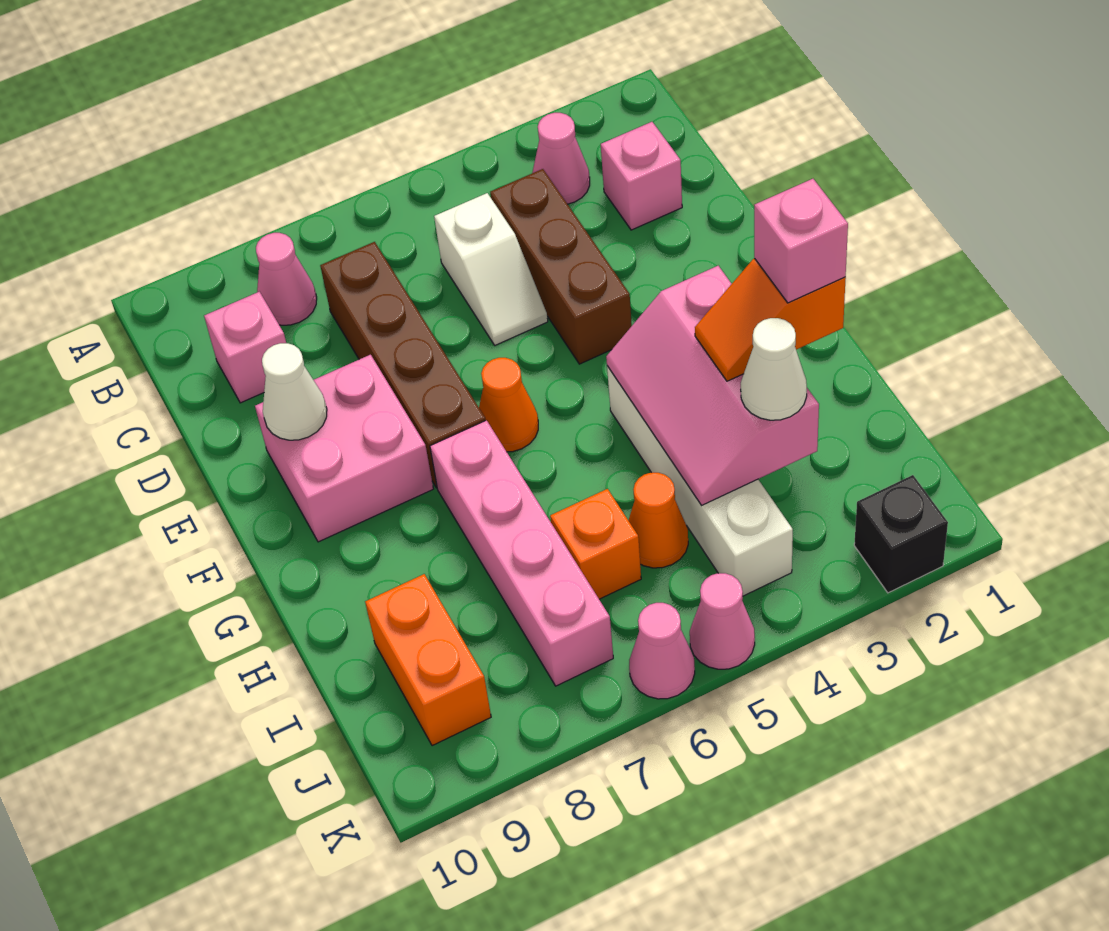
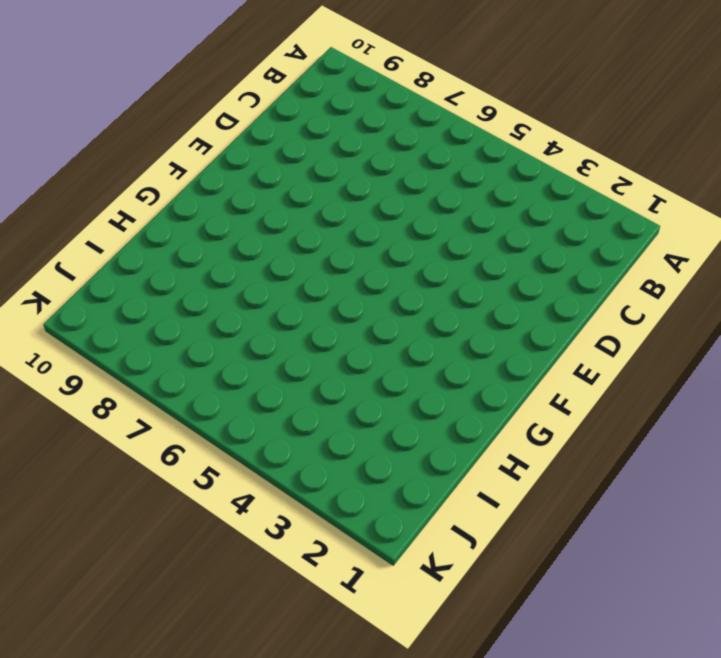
none -> pink 1x1 cone [532,113,590,204]
none -> pink 1x1 cone [256,233,317,325]
none -> pink 1x1 brick [601,122,682,230]

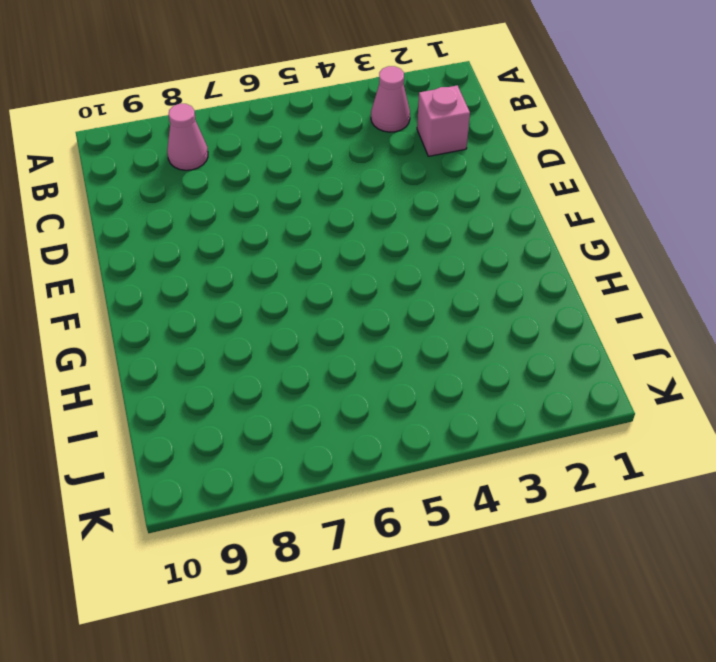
none -> brown 1x3 brick [490,169,632,364]
none -> white 1x2 slope [434,193,548,345]
none -> brown 1x4 brick [320,242,486,488]

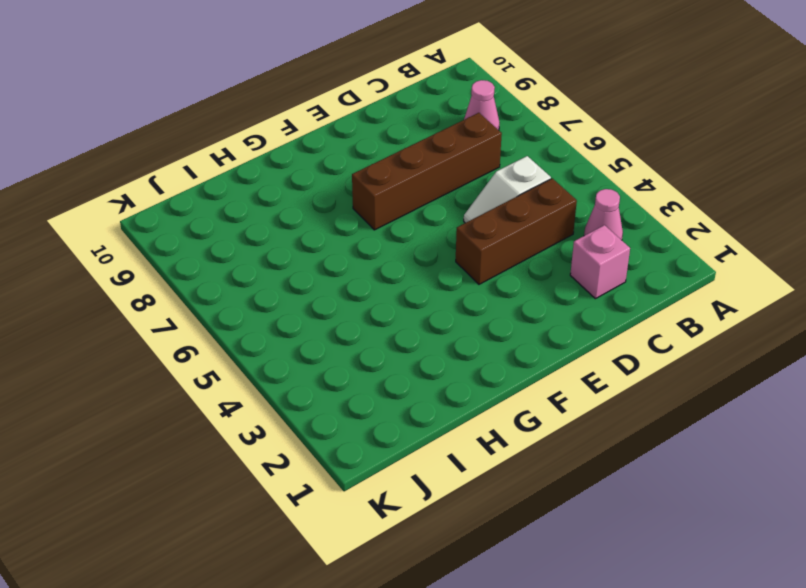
none -> pink 1x1 brick [204,292,286,403]
none -> pink 2x2 brick [255,355,433,542]
none -> orange 1x1 cone [479,358,538,452]

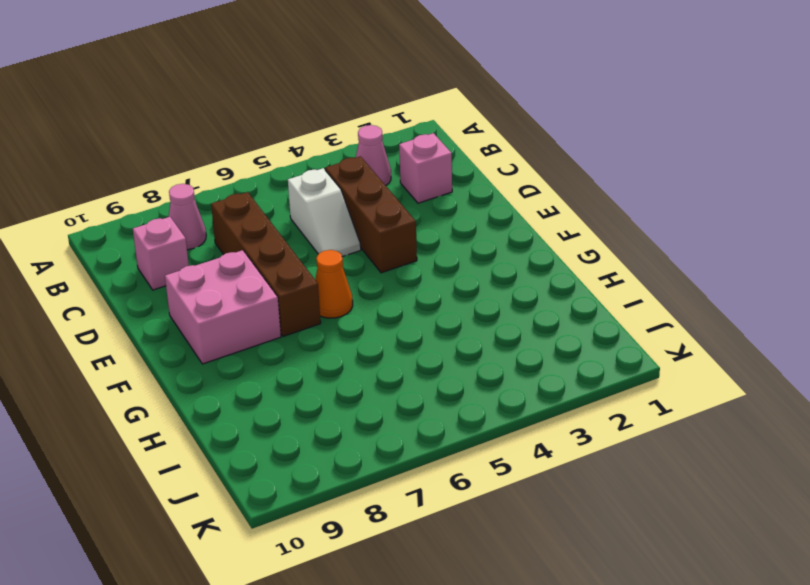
none -> white 1x4 brick [607,366,793,596]
none -> pink 1x4 brick [430,420,613,686]
none -> orange 1x1 cone [628,473,688,568]

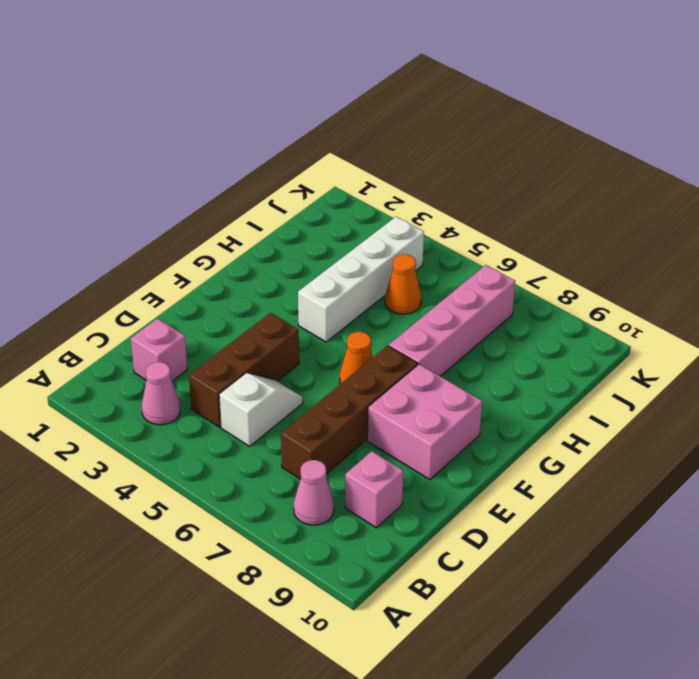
none -> orange 1x1 brick [550,489,641,599]
none -> orange 1x2 brick [365,574,491,746]
none -> black 1x1 brick [854,475,948,593]

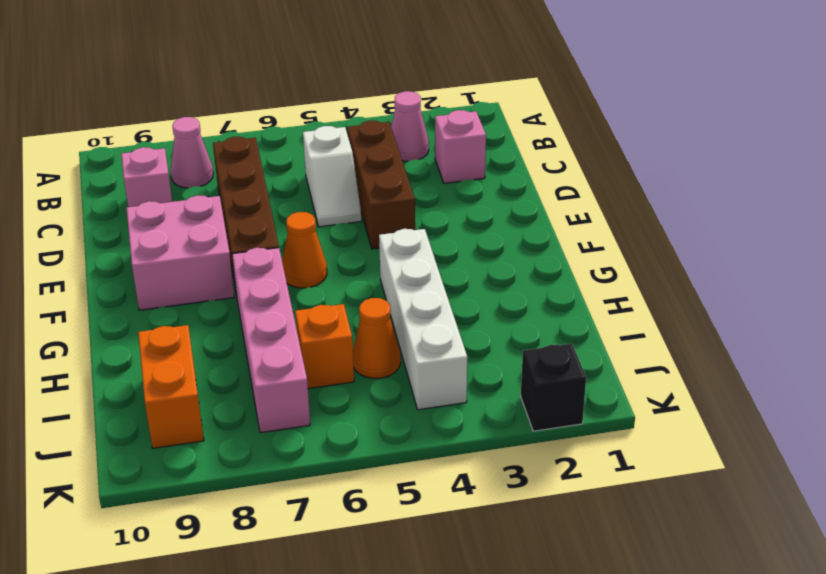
none -> pink 1x1 cone [690,573,755,669]
none -> pink 1x1 cone [629,603,695,699]
none -> white 1x1 cone [262,343,327,440]

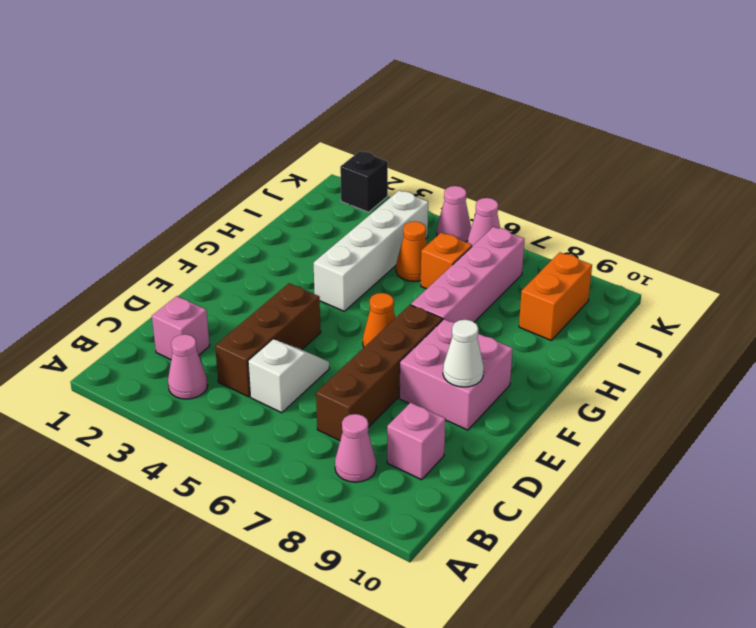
none -> pink 2x3 slope [606,266,819,505]
none -> orange 1x2 slope [695,258,846,381]
none -> white 1x1 cone [741,318,807,420]

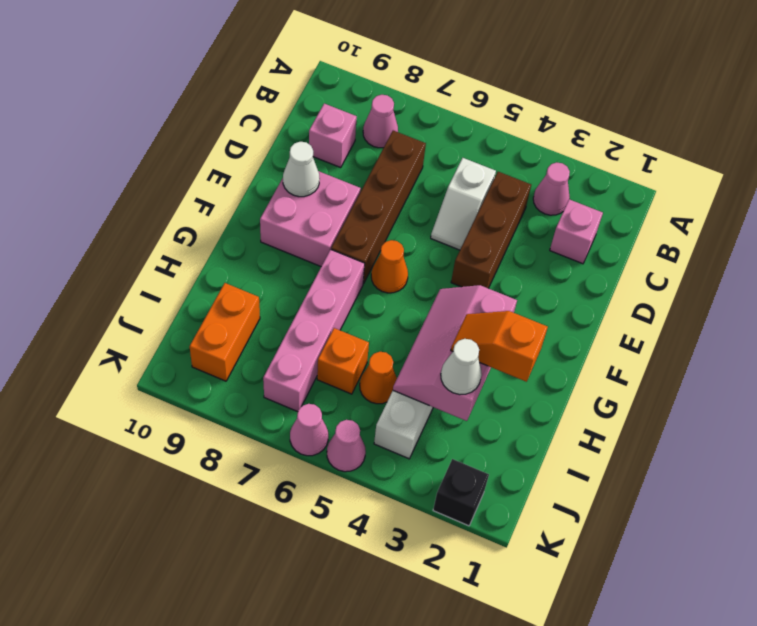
none -> pink 1x1 brick [754,179,848,303]

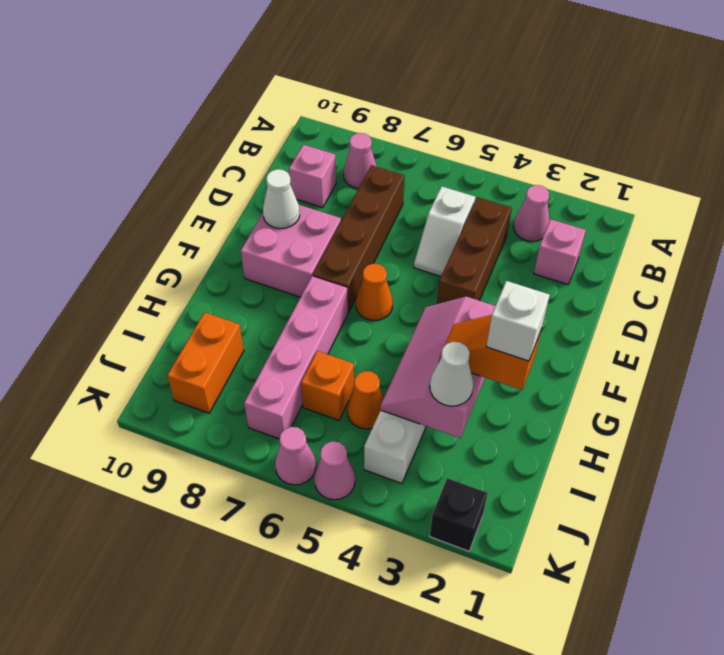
white 1x1 brick [486,281,550,361] -> pink 1x1 brick [754,179,848,303]

